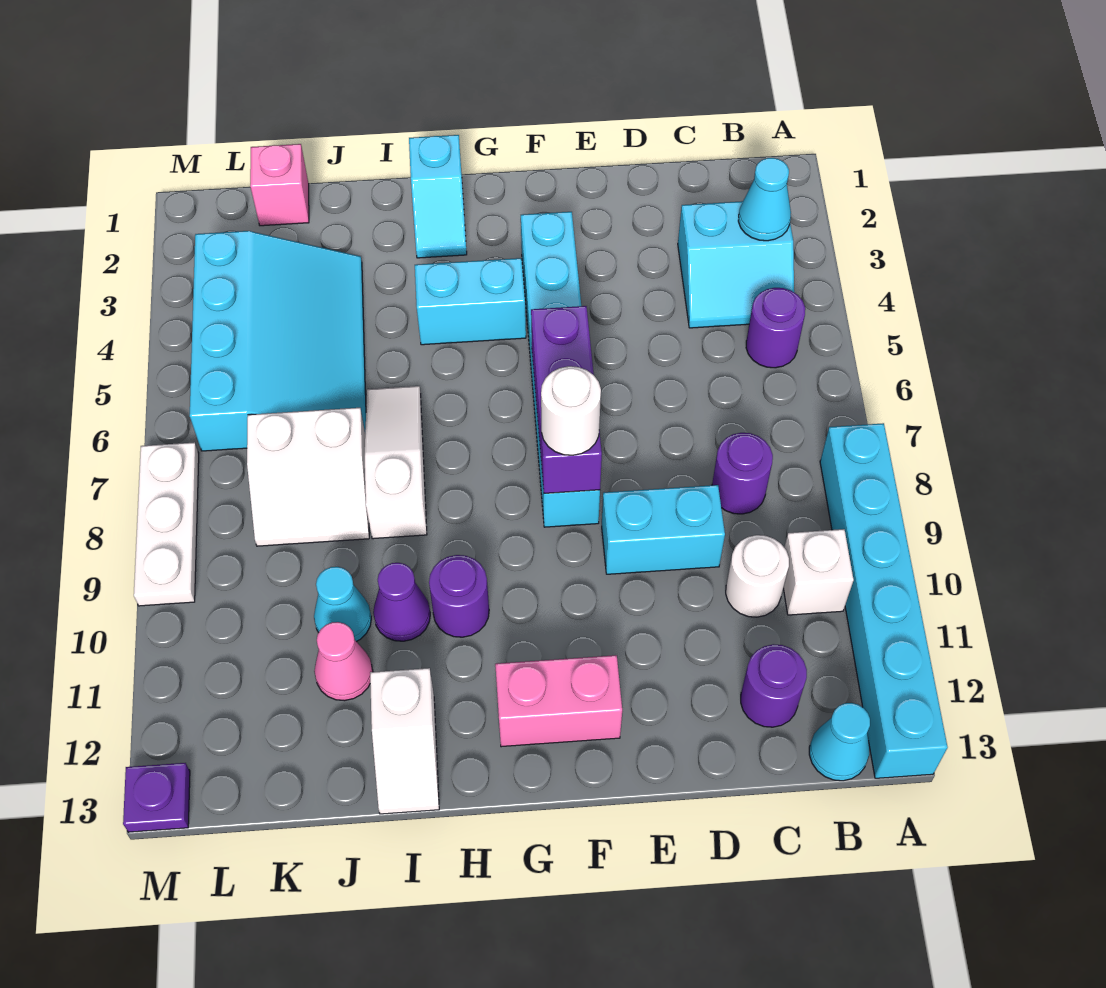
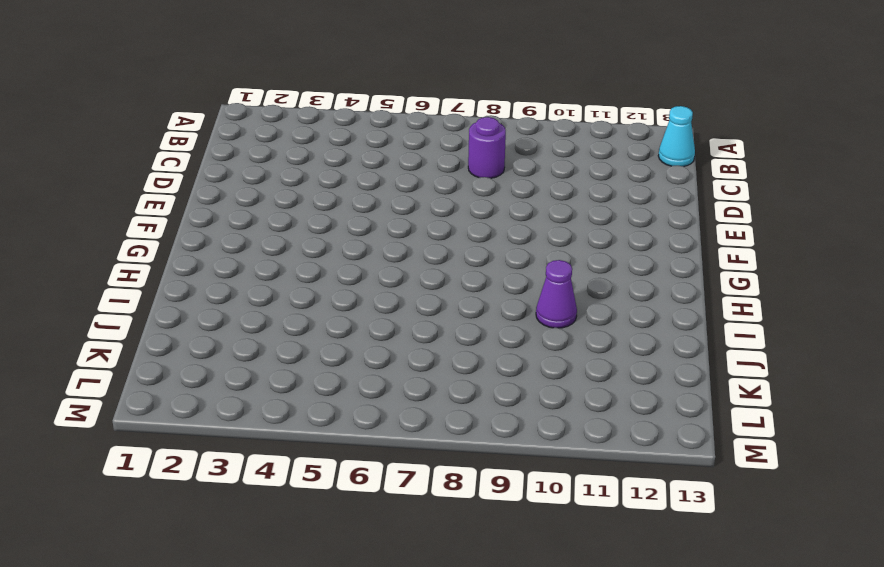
none -> cyan 1x6 brick [820,423,948,778]
none -> cyan 2x2 slope [678,201,794,328]
none -> purple 1x1 round brick [746,288,805,368]

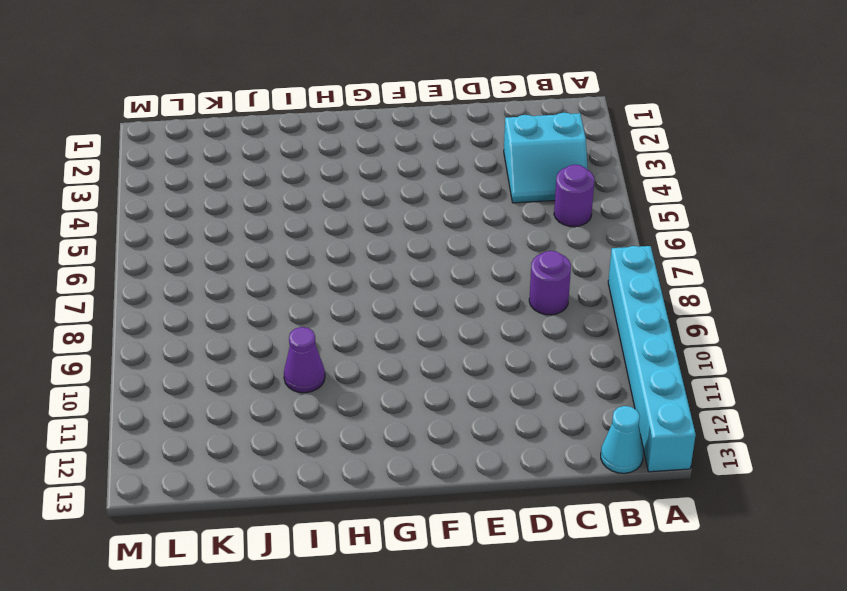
none -> white 1x1 brick [783,529,854,615]
none -> white 1x1 round brick [726,535,789,617]
none -> purple 1x1 round brick [741,644,807,727]

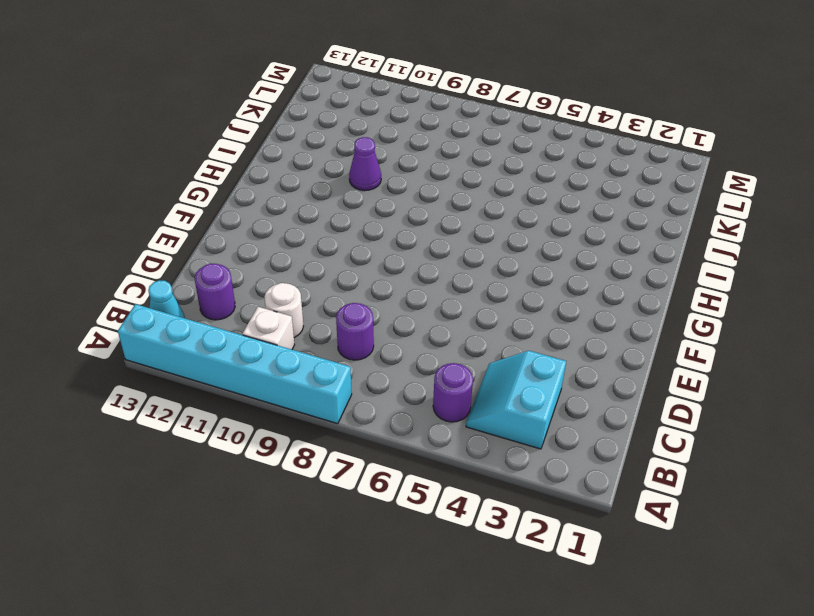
none -> cyan 1x2 brick [602,485,725,574]
none -> cyan 1x6 brick [521,212,600,527]
none -> pink 1x2 brick [495,655,622,747]

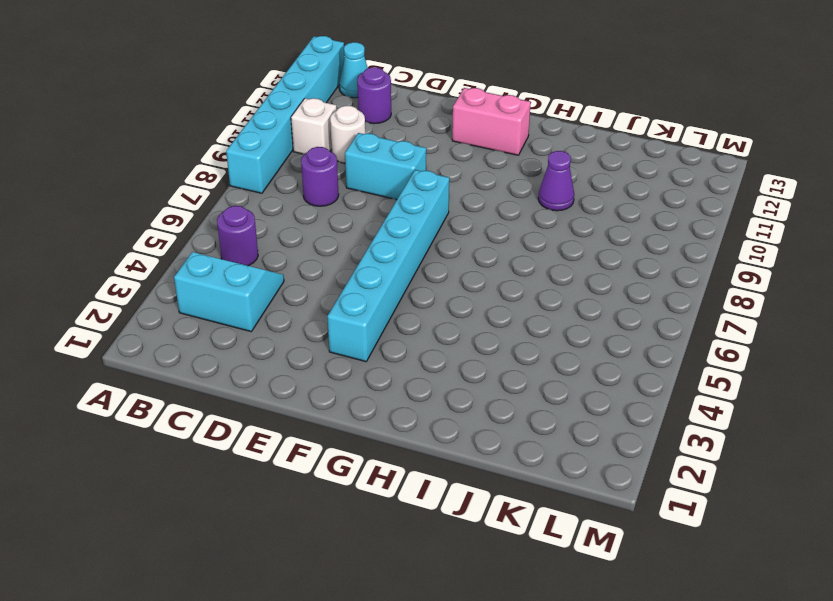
none -> cyan 1x2 brick [415,258,526,345]
none -> cyan 1x2 slope [409,135,467,258]
none -> purple 1x1 round brick [429,555,489,637]

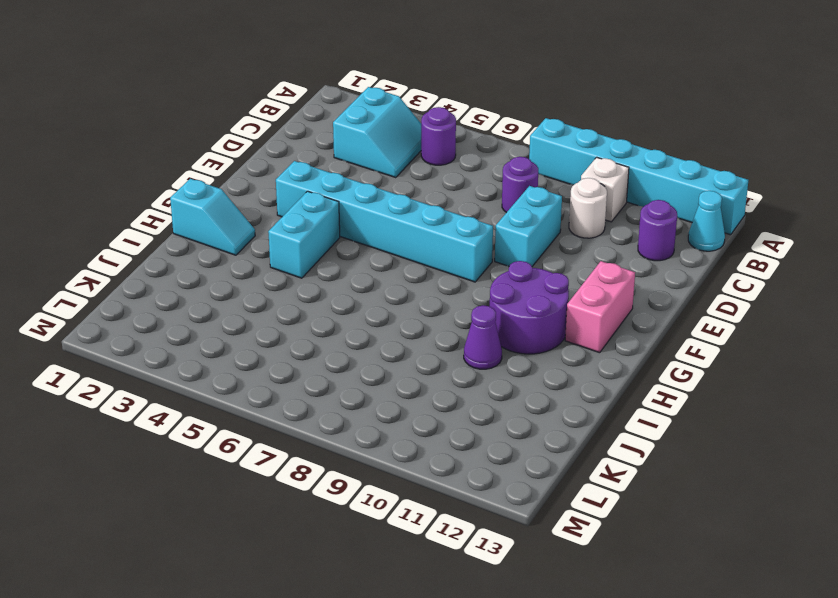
purple 2x2 round brick [490,261,569,354] -> purple 1x1 round brick [429,555,489,637]
none -> white 1x3 slope [365,386,427,539]
none -> white 1x2 slope [370,668,439,814]
none -> cyan 3x4 slope [190,231,366,451]

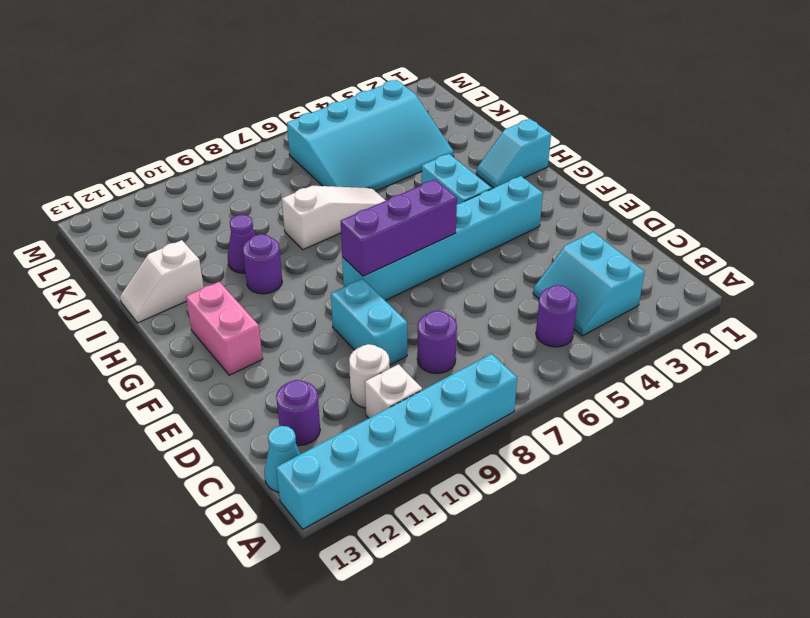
none -> white 2x2 slope [247,408,369,546]
none -> cyan 1x1 cone [314,567,371,642]
none -> pink 1x1 cone [314,622,373,701]

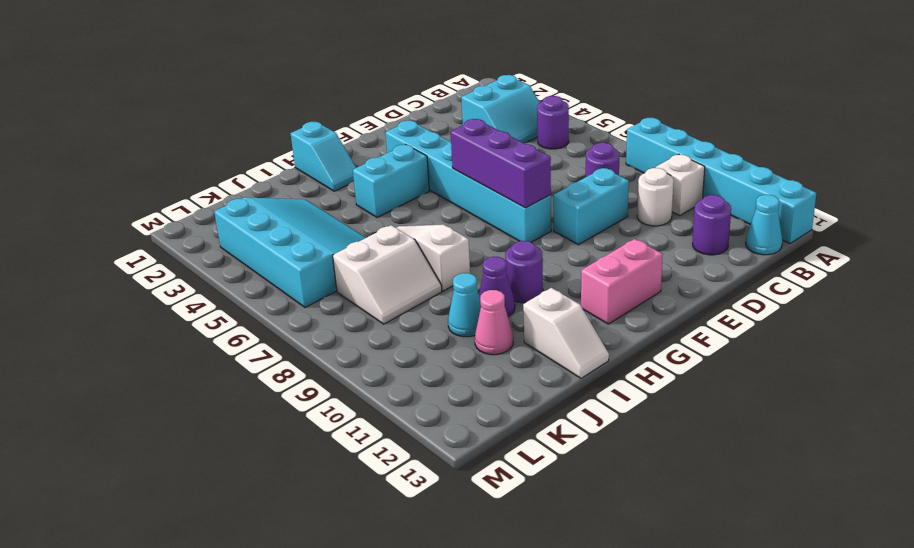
none -> pink 1x1 brick [250,144,309,226]
none -> white 1x3 plate [134,442,199,606]
none -> purple 1x1 plate [123,763,190,832]

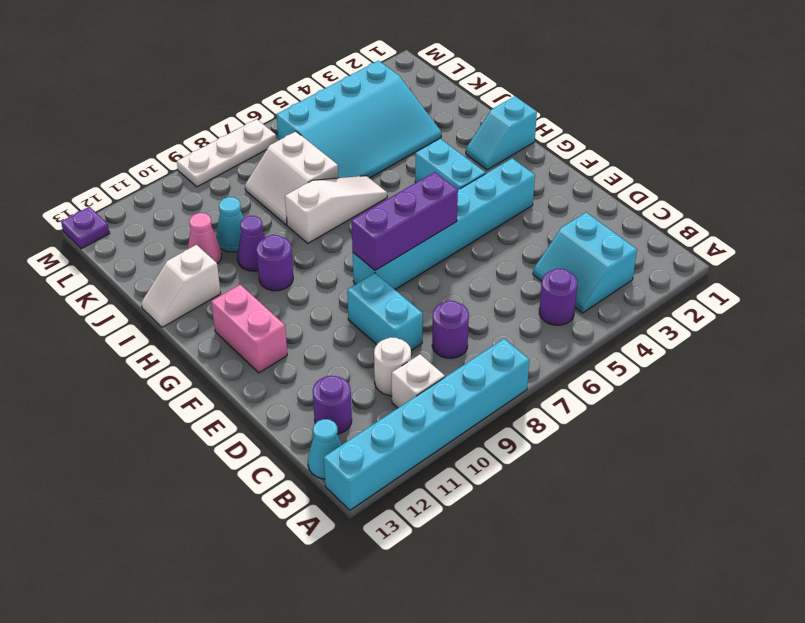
none -> pink 1x1 brick [250,144,309,226]
none -> cyan 1x1 cone [738,158,791,241]
none -> white 1x1 round brick [541,366,601,455]

